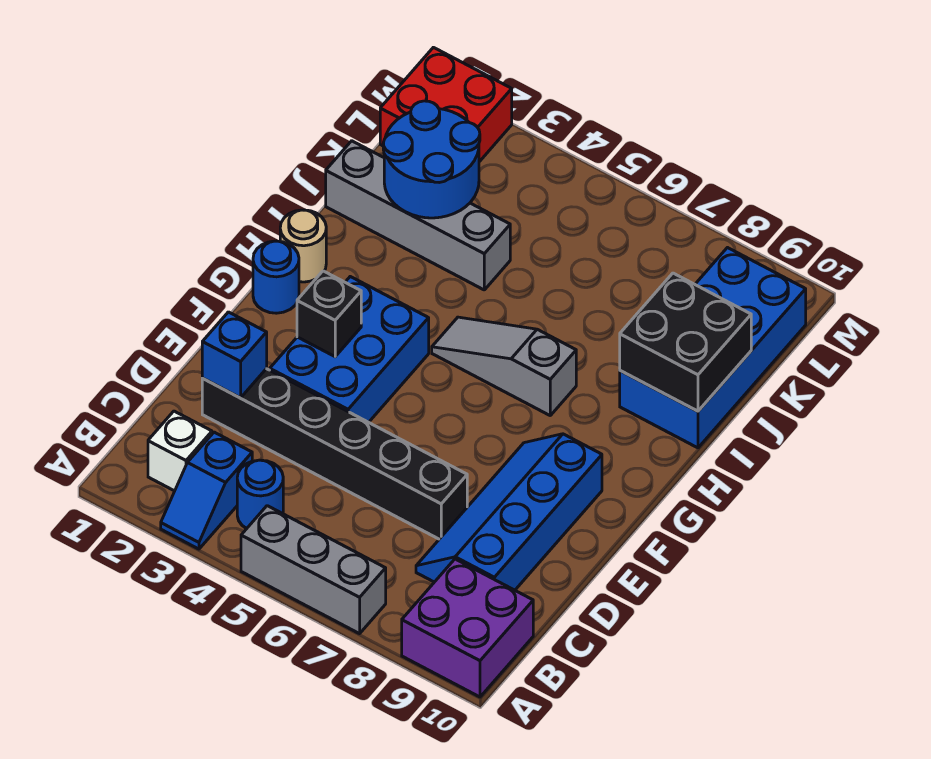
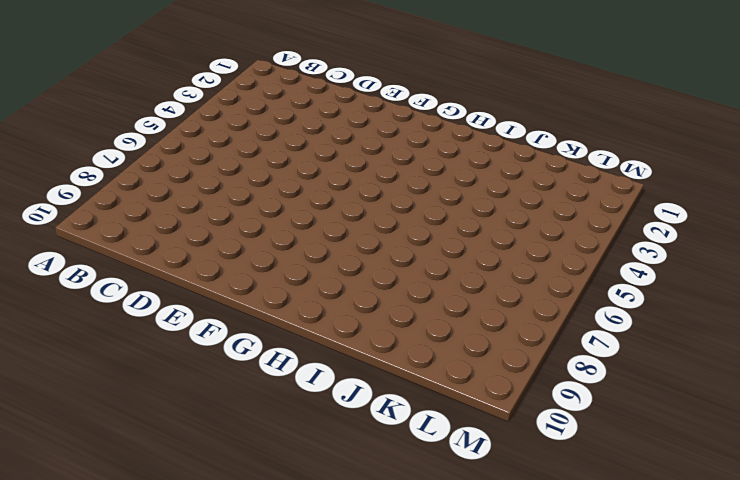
none -> blue 1x2 slope [161,432,252,549]
none -> grey 1x3 brick [241,506,386,634]
none -> purple 2x2 brick [402,559,533,697]

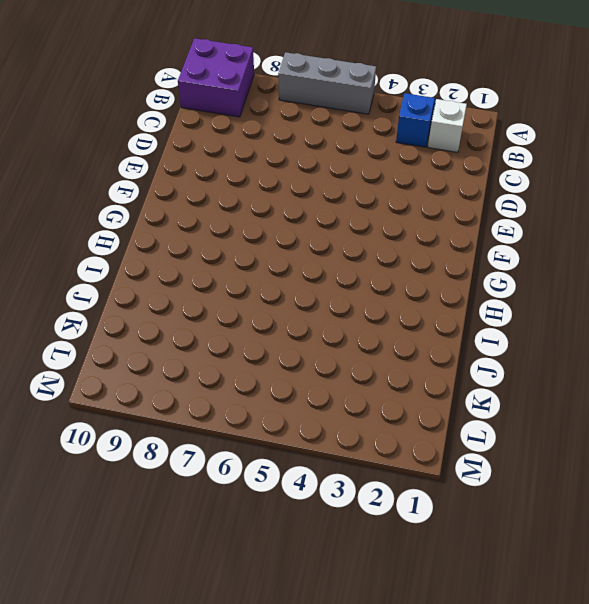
none -> blue 1x1 round brick [237,460,283,529]
none -> blue 2x4 slope [416,434,602,590]
none -> black 1x6 brick [202,369,467,539]

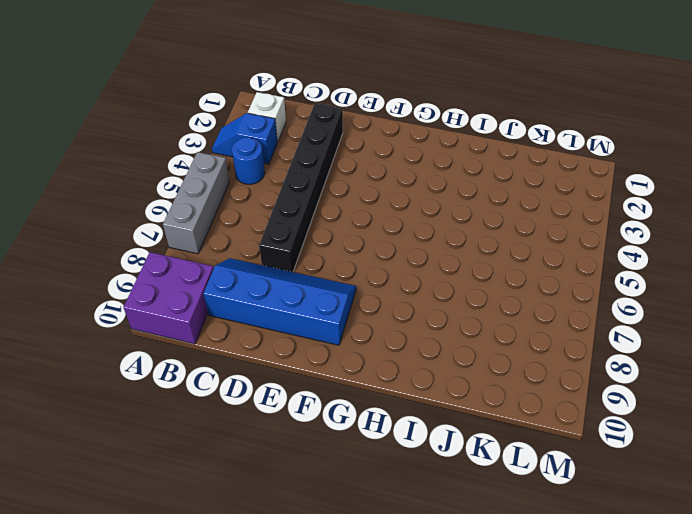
none -> blue 2x3 brick [270,277,429,422]
none -> blue 1x1 round brick [253,241,299,313]
none -> tan 1x1 round brick [280,210,326,282]

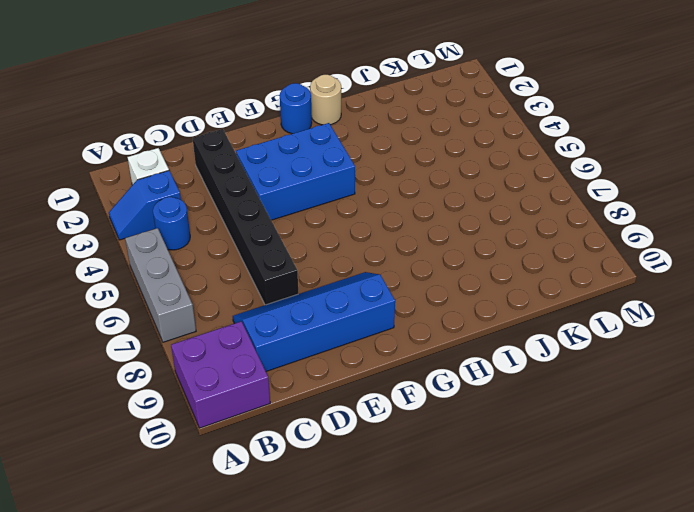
none -> grey 1x3 slope [432,317,576,415]
none -> blue 2x4 brick [620,248,806,448]
none -> grey 1x4 brick [326,141,510,290]

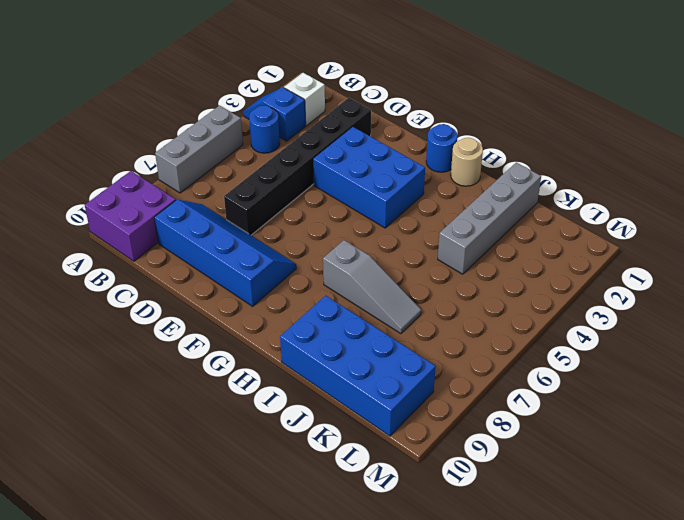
grey 1x3 slope [323,240,421,334] -> grey 1x3 slope turned to [432,317,576,415]
none -> red 2x2 brick [380,47,512,162]
none -> blue 1x1 brick [202,312,267,398]
none -> black 1x1 brick [297,271,361,357]

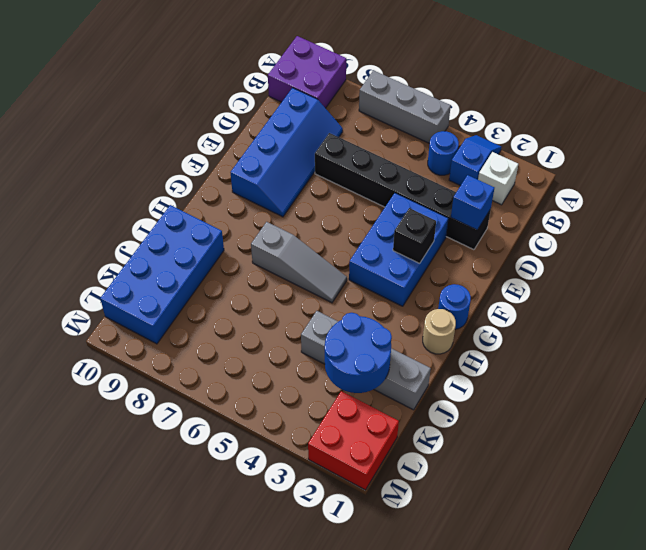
none -> black 2x2 brick [620,273,751,411]

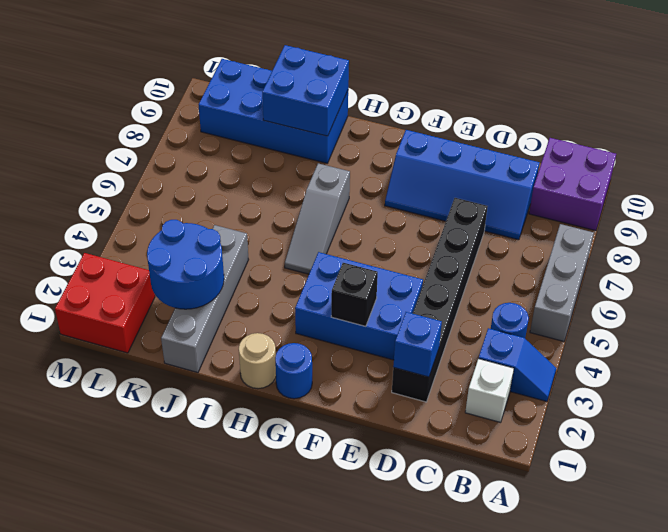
blue 2x2 brick [262,45,349,136] -> black 2x2 brick [620,273,751,411]

